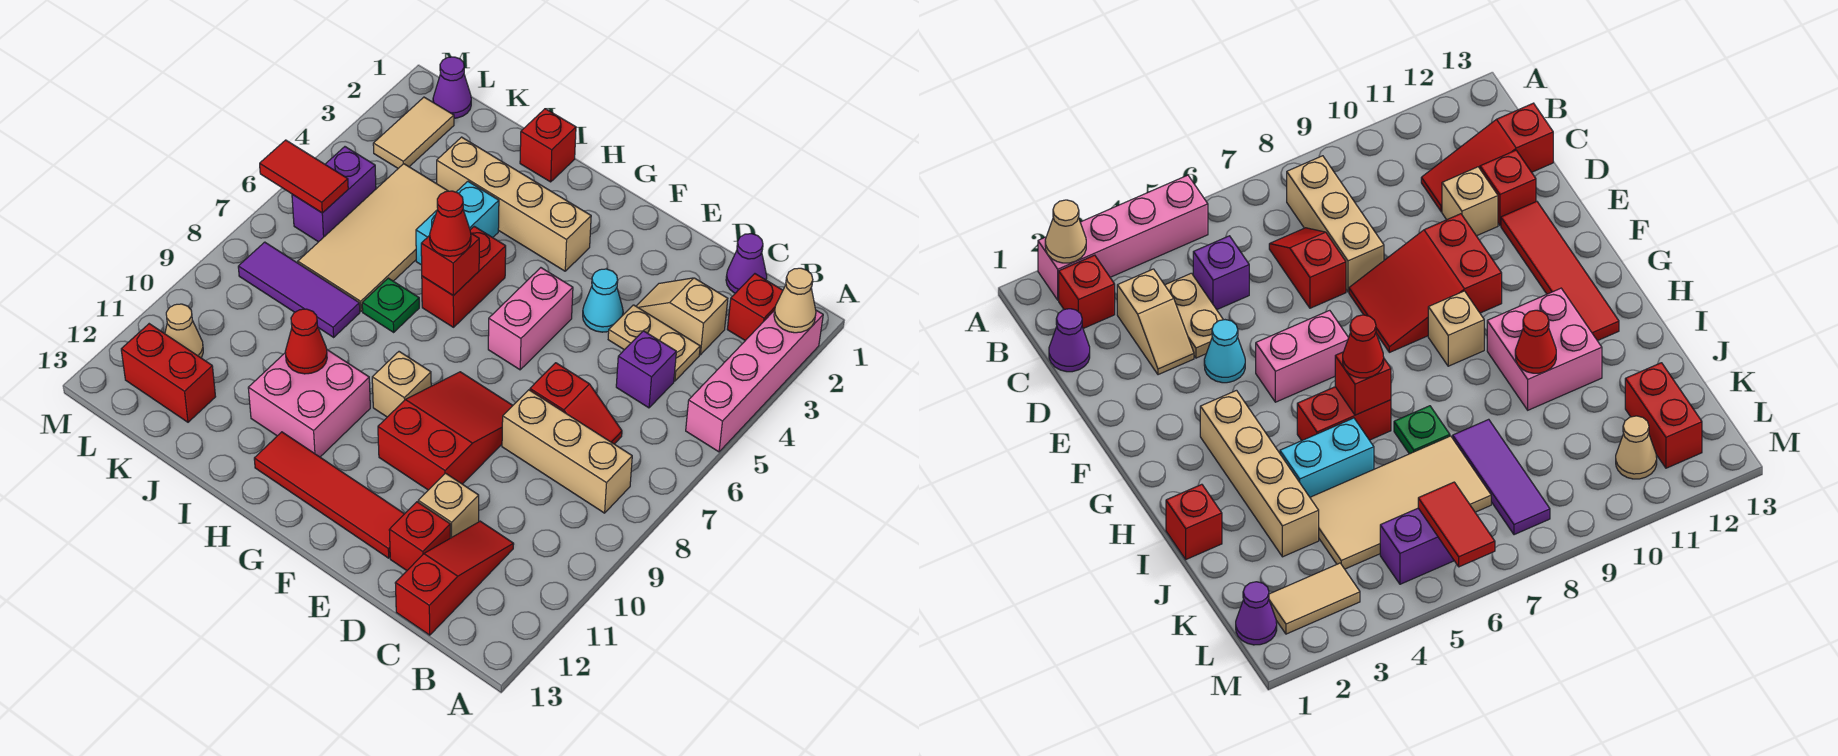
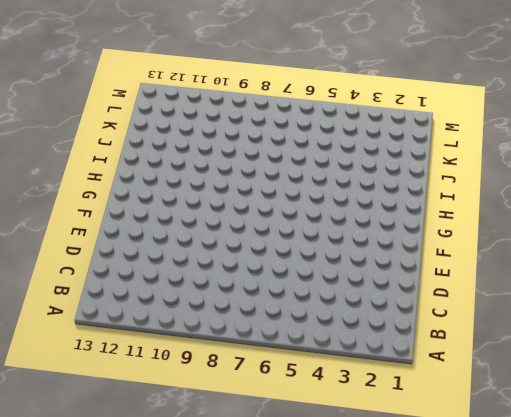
none -> pink 1x4 brick [686,310,823,452]
none -> red 1x1 brick [727,274,783,341]
none -> tan 1x3 brick [502,390,632,513]
none -> purple 1x1 cone [726,234,767,293]

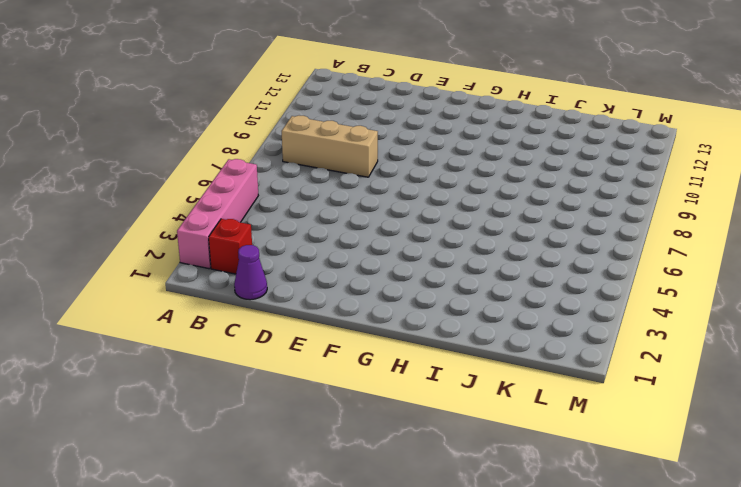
none -> tan 1x2 slope [636,278,728,355]
none -> tan 1x2 plate [608,305,700,381]
none -> purple 1x1 brick [616,331,676,408]
none -> red 1x2 slope [530,363,622,444]

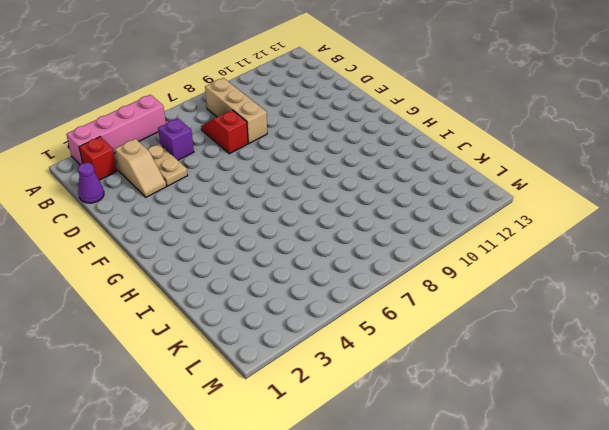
none -> red 1x3 slope [395,521,514,635]
none -> tan 1x1 brick [418,473,479,538]
none -> red 1x1 brick [389,502,450,570]
none -> cyan 1x1 cone [583,269,623,332]

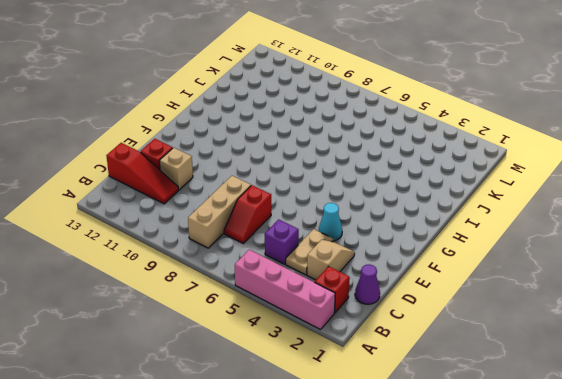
none -> red 2x3 slope [378,372,513,490]
none -> red 1x4 tile [254,432,404,558]
none -> pink 1x2 brick [488,268,573,370]
none -> tan 1x4 brick [437,137,591,271]

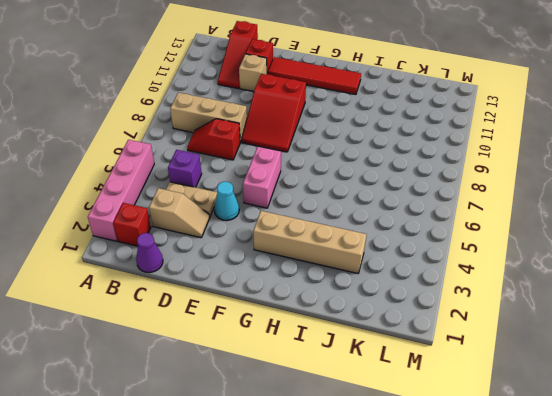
none -> tan 1x1 brick [372,352,431,417]
none -> red 1x2 brick [422,226,506,327]
none -> pink 2x2 brick [248,350,370,457]
none -> red 1x1 brick [520,109,576,182]

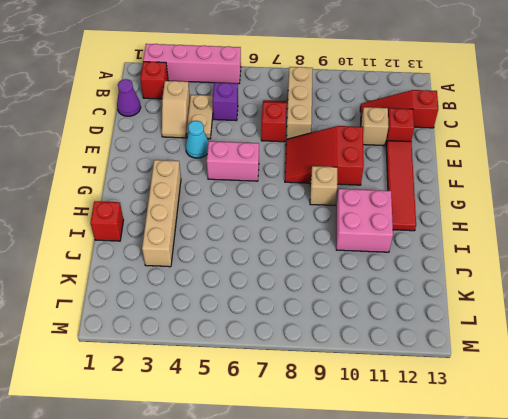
none -> red 1x2 brick [422,226,506,327]
none -> cyan 1x2 brick [416,181,499,265]
none -> green 1x1 plate [362,278,419,332]
none -> tan 2x4 tile [298,164,448,311]

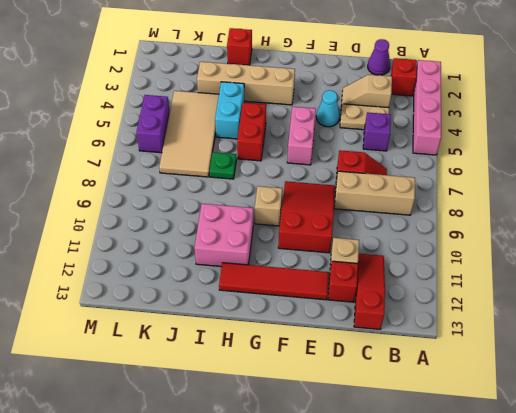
none -> purple 1x3 tile [238,242,360,337]
none -> red 1x2 brick [121,324,216,422]
none -> purple 1x1 cone [433,57,471,118]
none -> tan 1x2 tile [373,97,454,168]

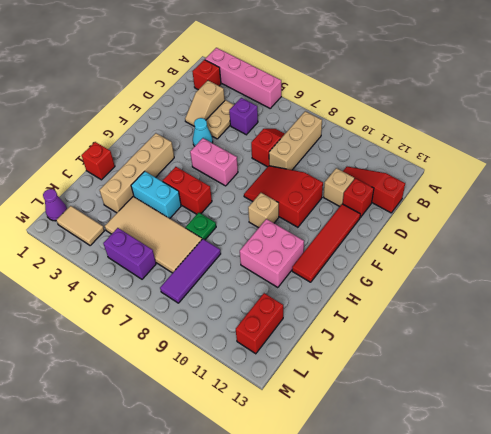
none -> purple 1x1 cone [726,234,767,293]
none -> tan 1x1 cone [165,304,203,358]
none -> tan 1x1 cone [774,268,816,333]
none -> red 1x1 brick [421,234,479,296]

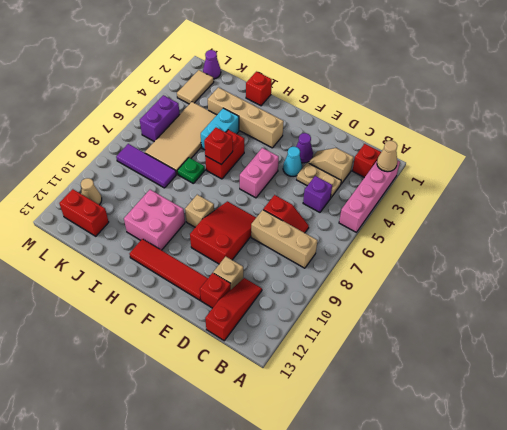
purple 1x1 cone [296,133,313,163] -> purple 1x1 cone moved to [726,234,767,293]
none -> red 1x1 cone [285,309,327,374]
none -> red 1x2 tile [260,140,348,213]
none -> red 1x1 cone [430,191,471,256]

